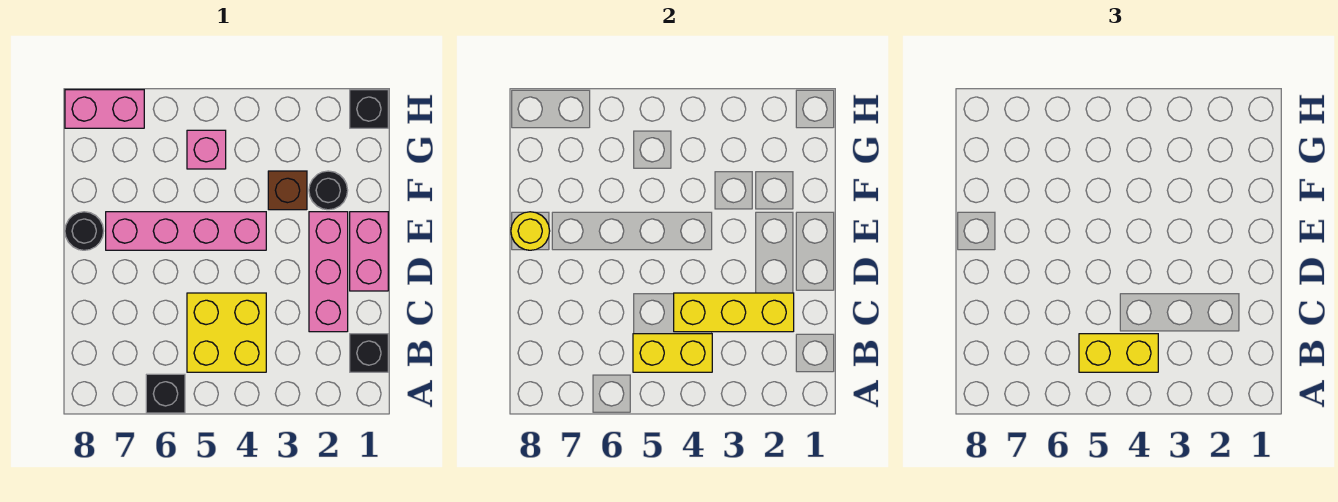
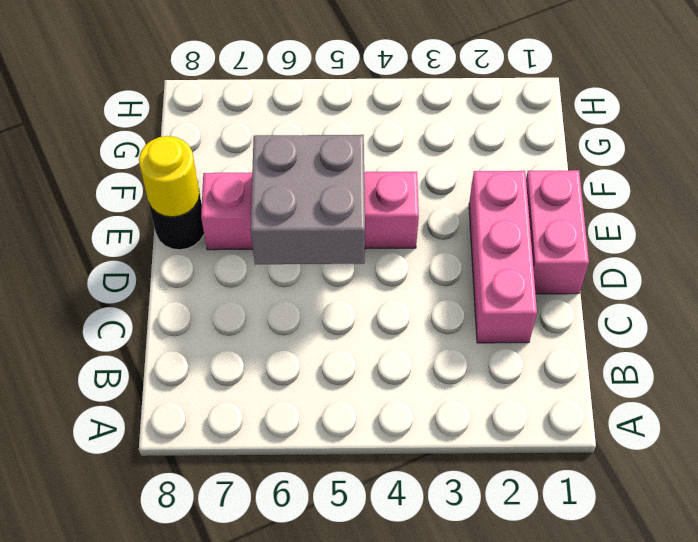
grey 2x2 brick [251,135,365,264] -> none
none -> black 1x1 brick [146,374,185,413]
none -> black 1x1 brick [350,334,388,372]
none -> yellow 2x2 brick [187,293,266,372]

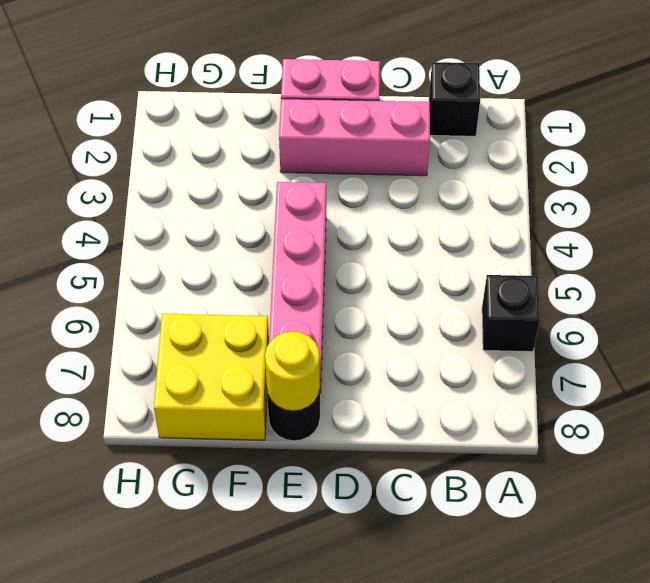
yellow 2x2 brick [154,314,269,440] -> yellow 2x2 brick moved to [187,293,266,372]
none -> black 1x1 round brick [309,171,348,210]
none -> brown 1x1 brick [268,171,307,210]
none -> pink 1x1 brick [187,130,226,169]

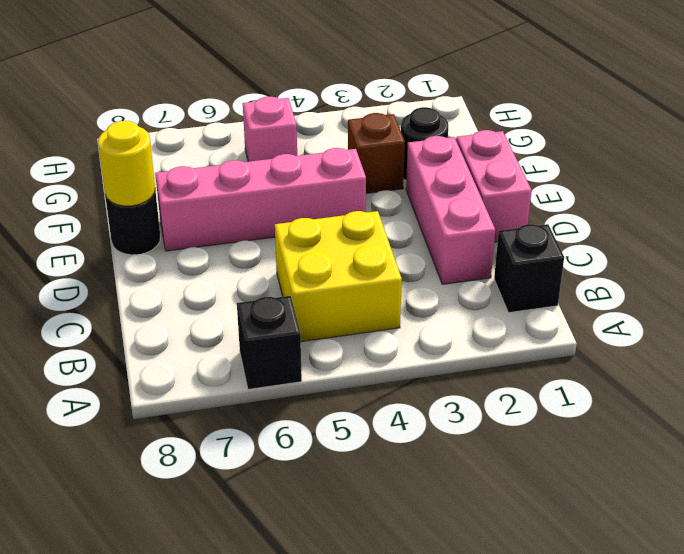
none -> black 1x1 brick [350,90,388,128]
none -> pink 1x2 brick [65,90,144,128]
none -> yellow 1x2 brick [633,334,712,372]

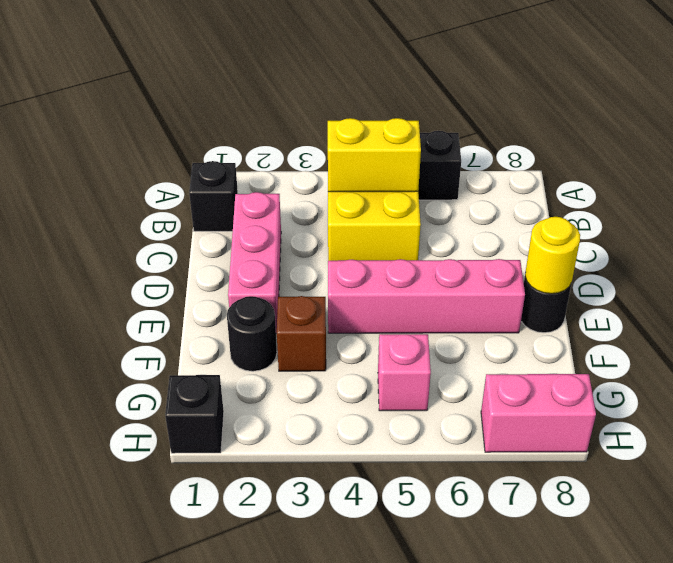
none -> pink 1x2 brick [350,212,388,291]
none -> yellow 1x3 brick [674,293,794,332]
none -> yellow 1x2 brick [1079,334,1158,372]

